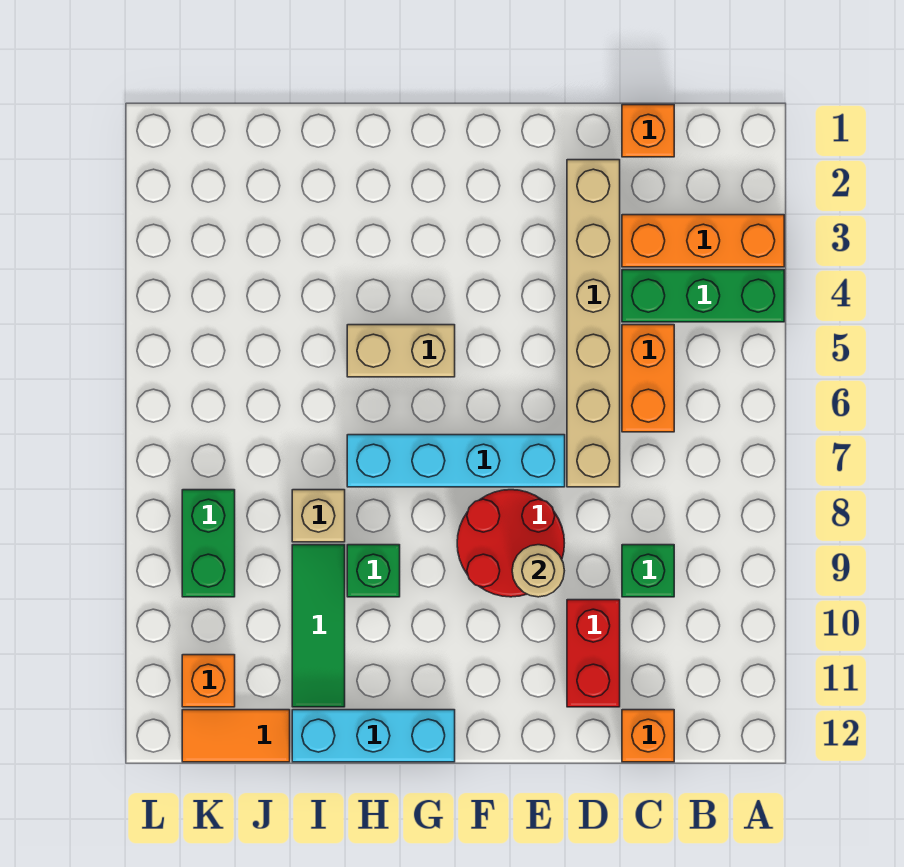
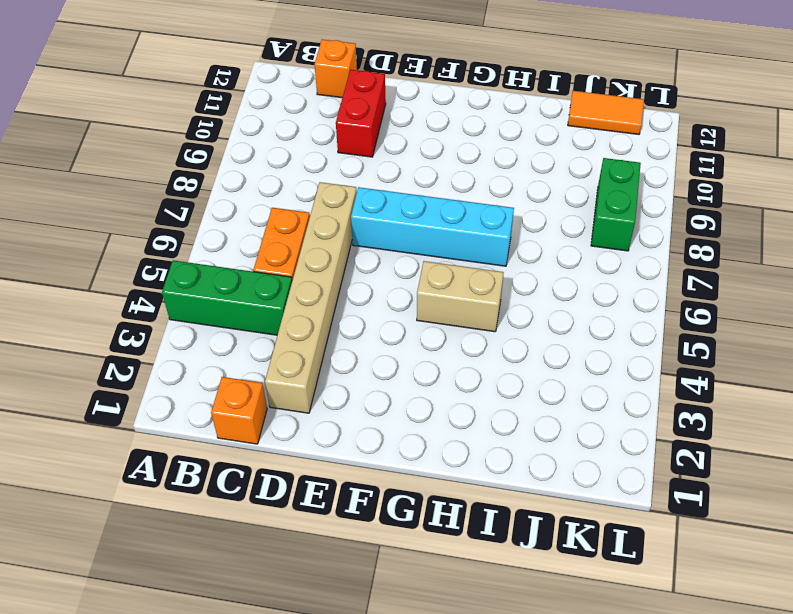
none -> orange 1x3 brick [622,215,784,267]
none -> green 1x1 brick [622,545,674,597]
none -> red 2x2 round brick [457,490,564,597]

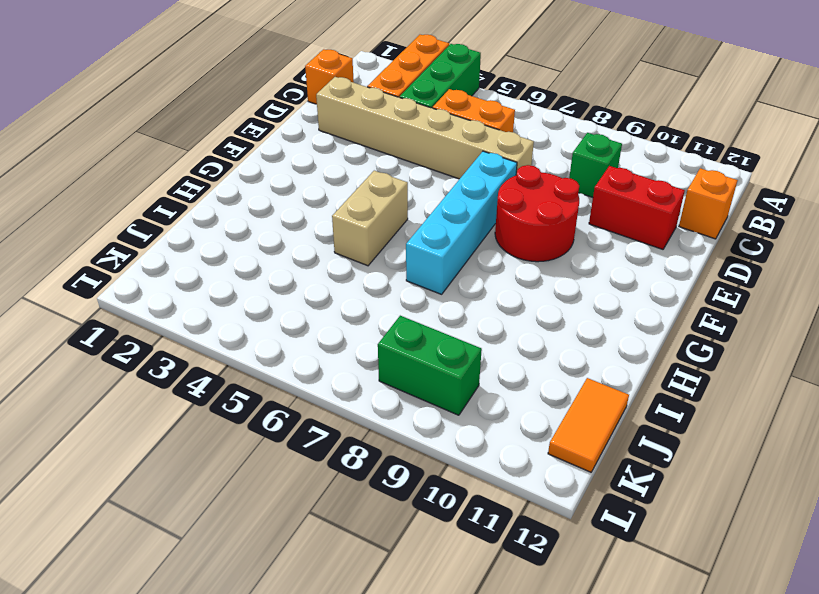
none -> cyan 1x3 brick [292,710,455,762]
none -> green 1x1 brick [347,545,400,597]
none -> tan 1x1 brick [292,490,345,542]

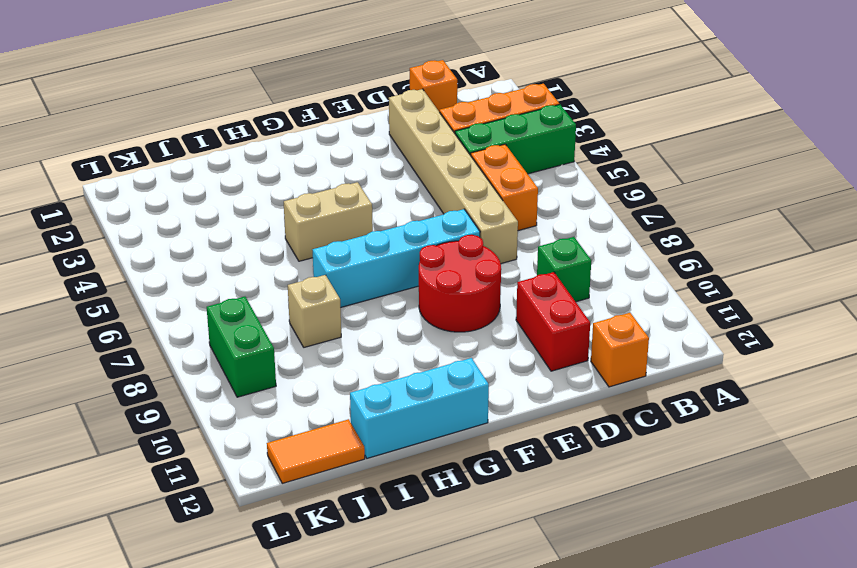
none -> green 1x1 brick [347,545,400,597]
none -> green 1x3 tile [292,545,345,707]
none -> orange 1x1 brick [182,655,235,707]

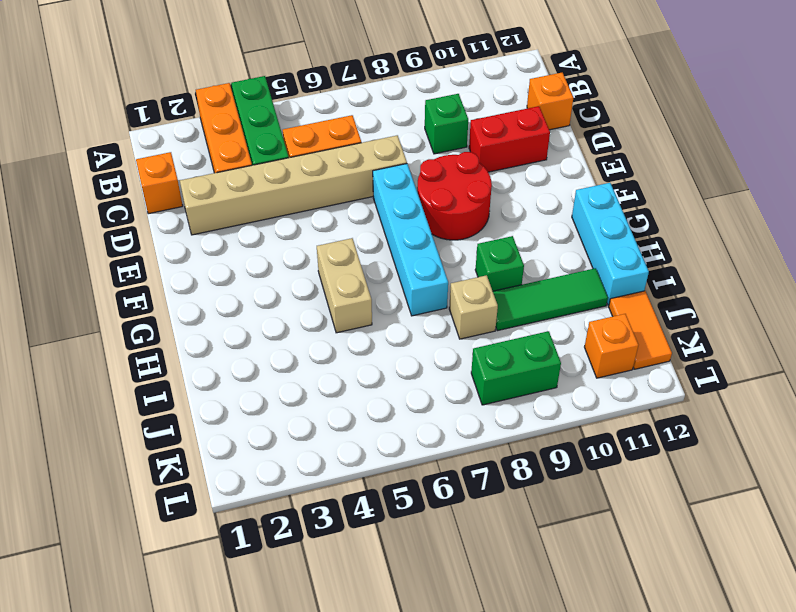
none -> tan 1x1 round brick [512,545,564,597]

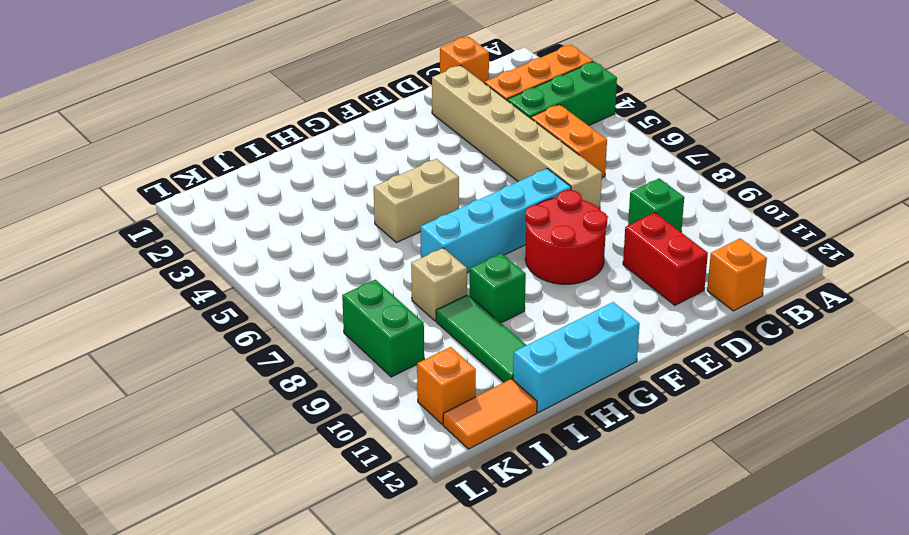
none -> tan 1x1 round brick [512,545,564,597]

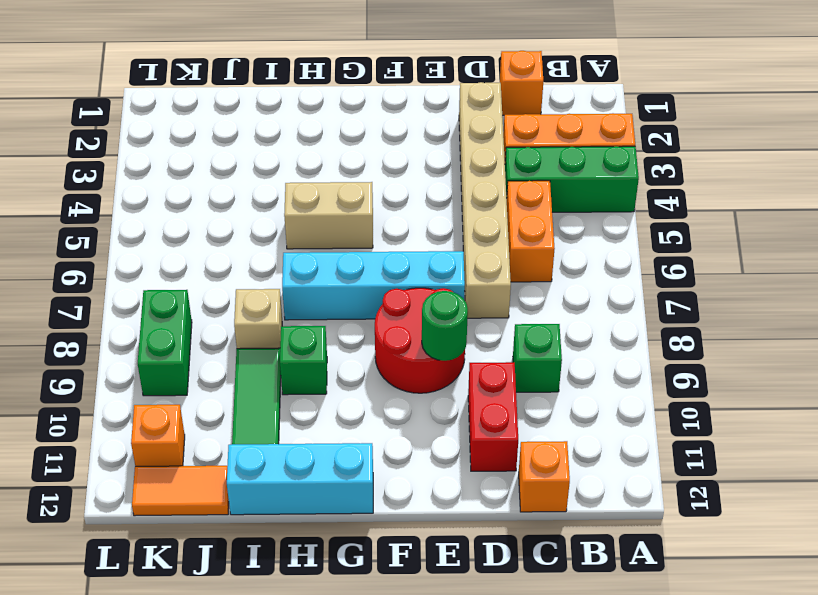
green 1x1 round brick [422,291,468,361] -> tan 1x1 round brick [512,545,564,597]

